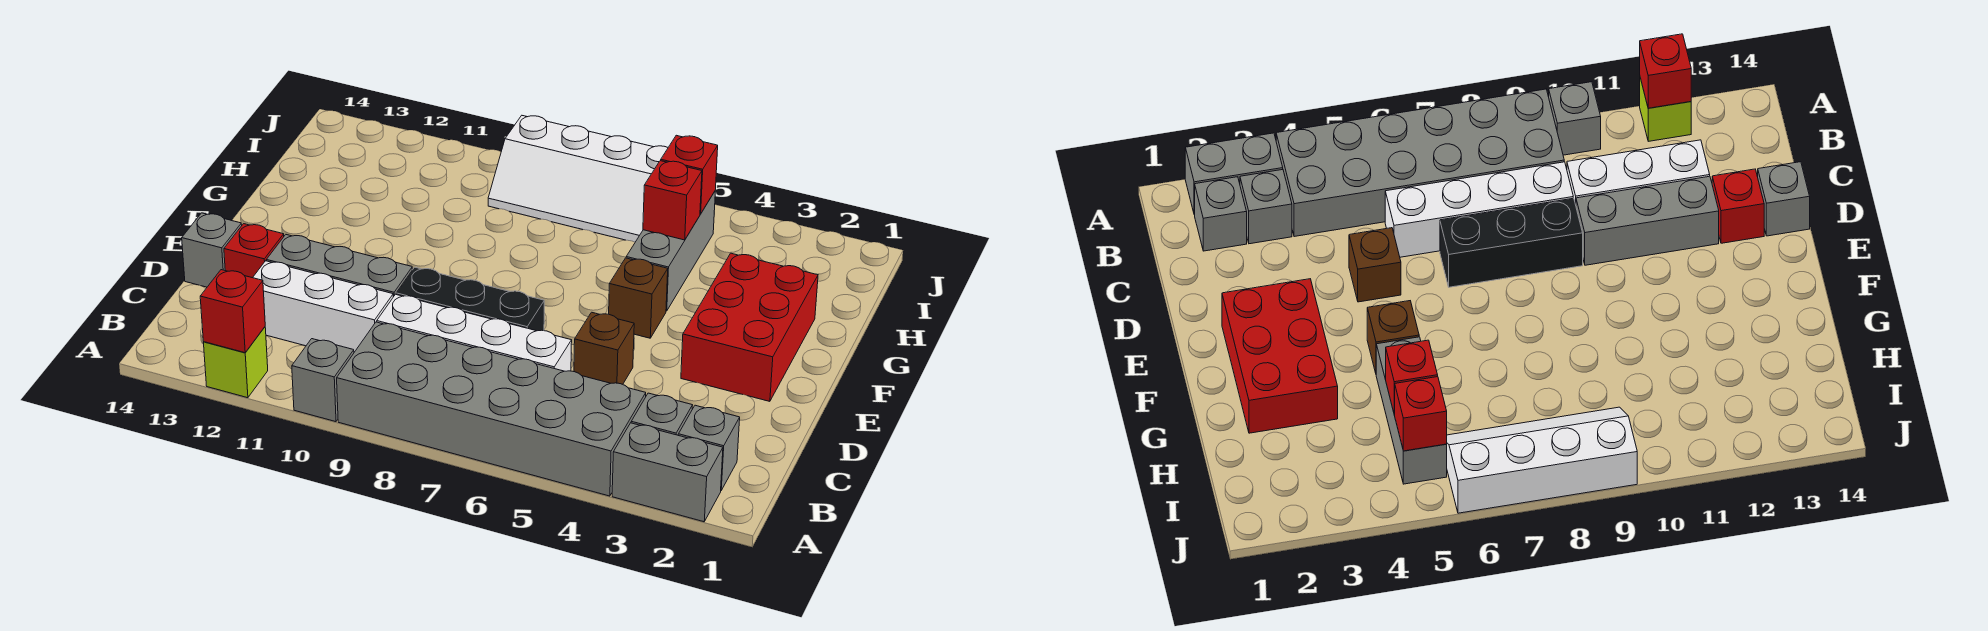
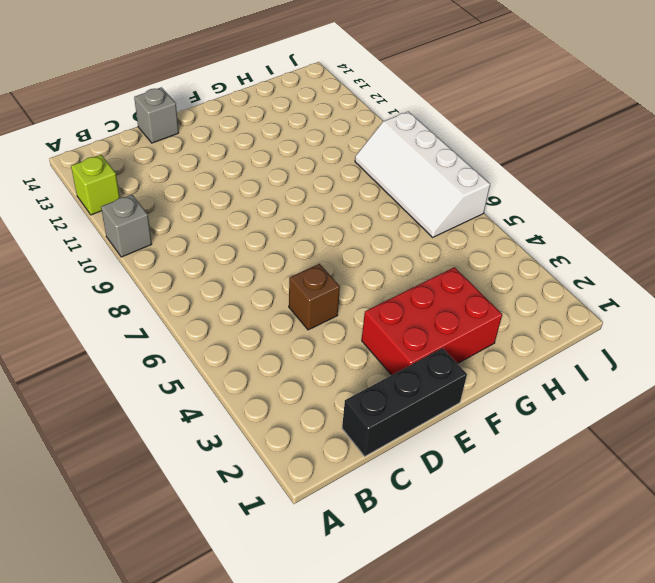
black 1x3 brick [342,348,467,456] -> black 1x3 brick turned to [396,267,544,331]
none -> grey 1x2 brick [612,423,723,522]
none -> grey 2x6 brick [337,322,646,496]
none -> grey 1x1 brick [678,405,740,490]

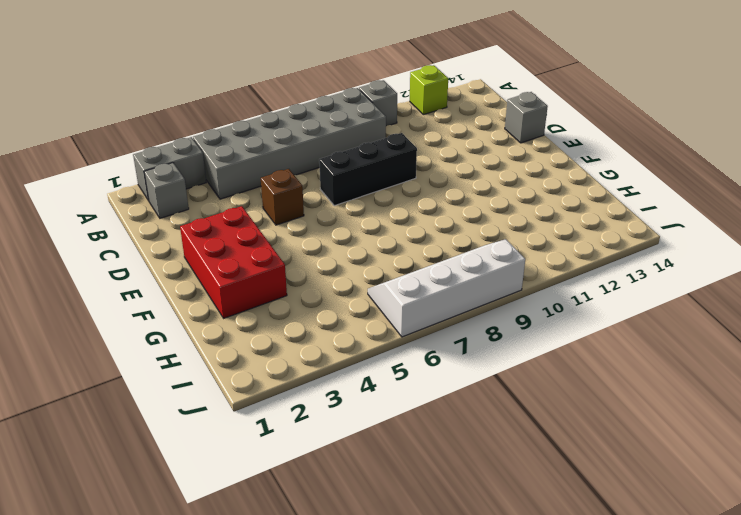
none -> grey 1x1 brick [631,393,693,435]
none -> white 1x4 brick [377,294,572,371]
none -> white 1x3 brick [253,261,393,352]

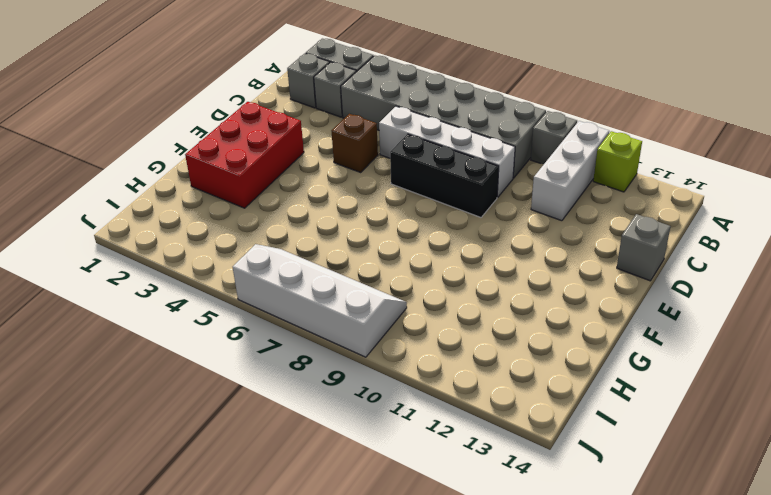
white 1x3 brick [531,121,609,221] -> white 1x3 brick turned to [253,261,393,352]
none -> grey 1x3 brick [267,235,412,297]
none -> red 1x1 brick [224,224,284,278]
none -> brown 1x1 brick [609,258,668,338]

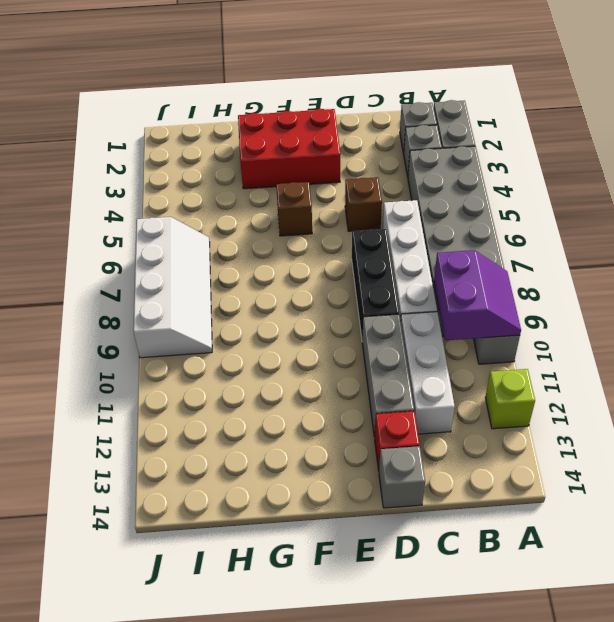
purple 2x2 slope [434,250,521,340] -> none
none -> grey 1x3 brick [626,192,715,311]
none -> red 1x1 brick [200,270,265,353]
none -> red 1x1 brick [643,161,702,240]

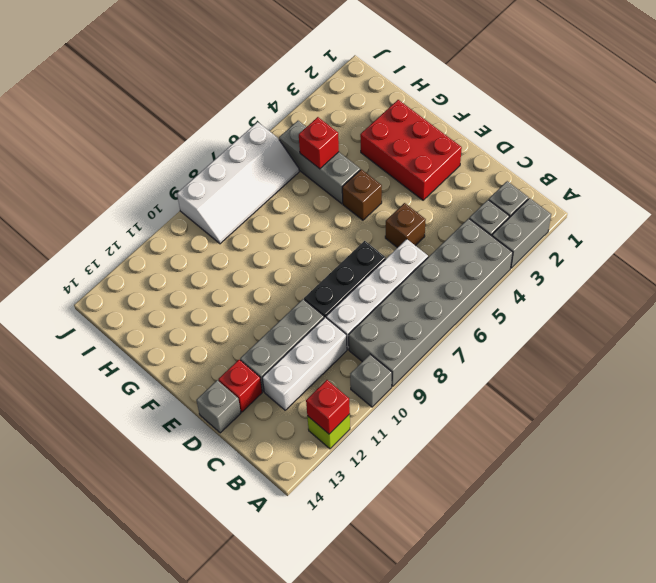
none -> red 1x1 brick [661,135,718,214]

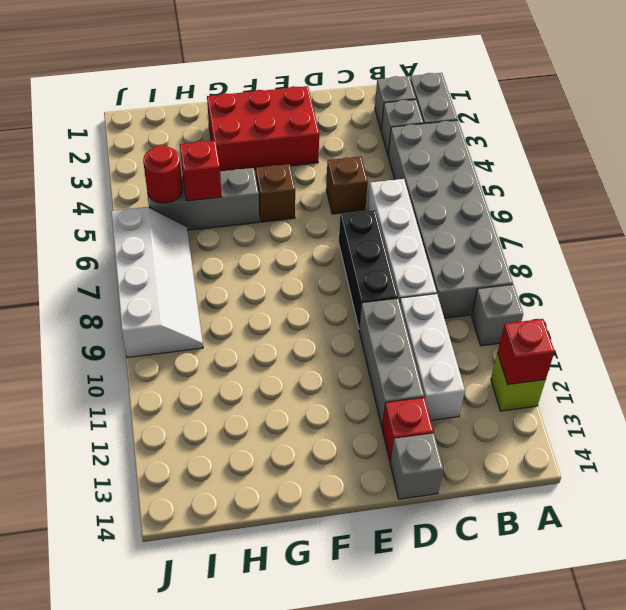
red 1x1 round brick [143,145,183,203] -> red 1x1 brick [661,135,718,214]

